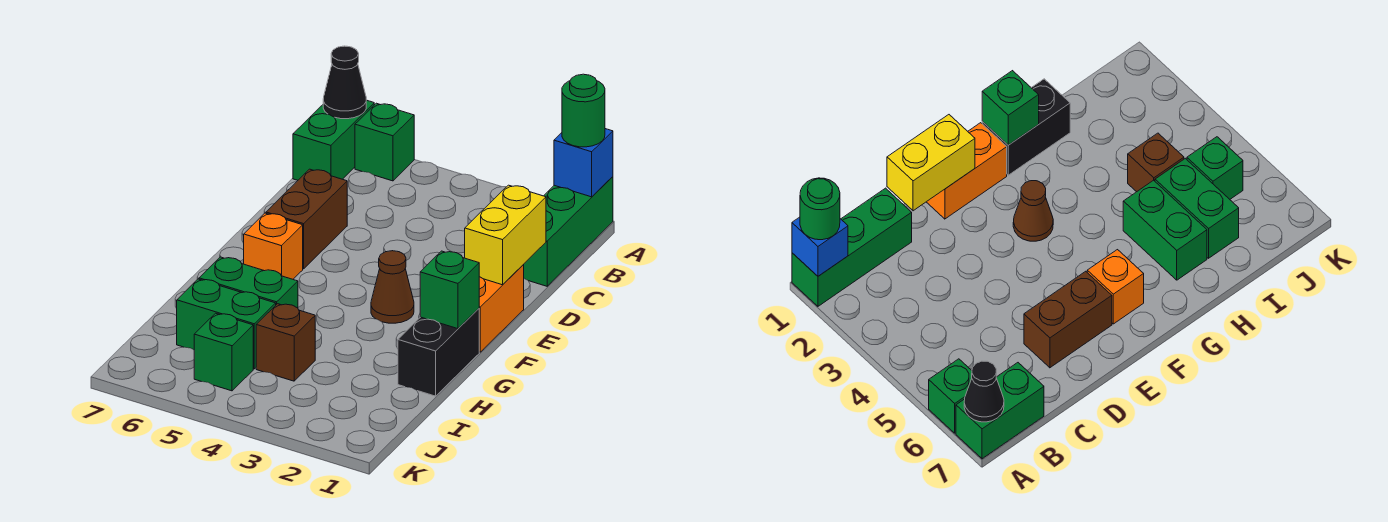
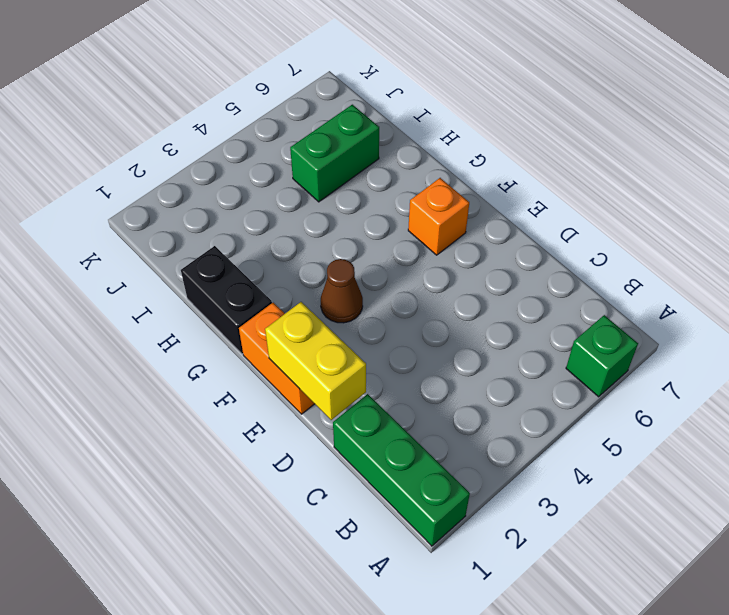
none -> green 1x2 brick [293,100,374,180]
none -> brown 1x2 brick [266,169,347,269]
none -> green 1x2 brick [199,257,298,308]

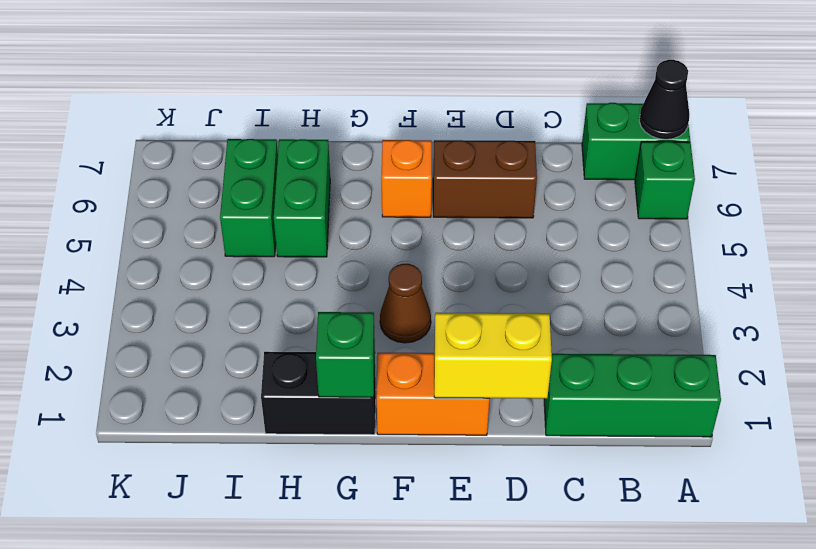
none -> brown 1x1 brick [256,304,315,381]
none -> green 1x1 brick [194,313,253,391]
none -> blue 1x1 brick [554,129,613,197]

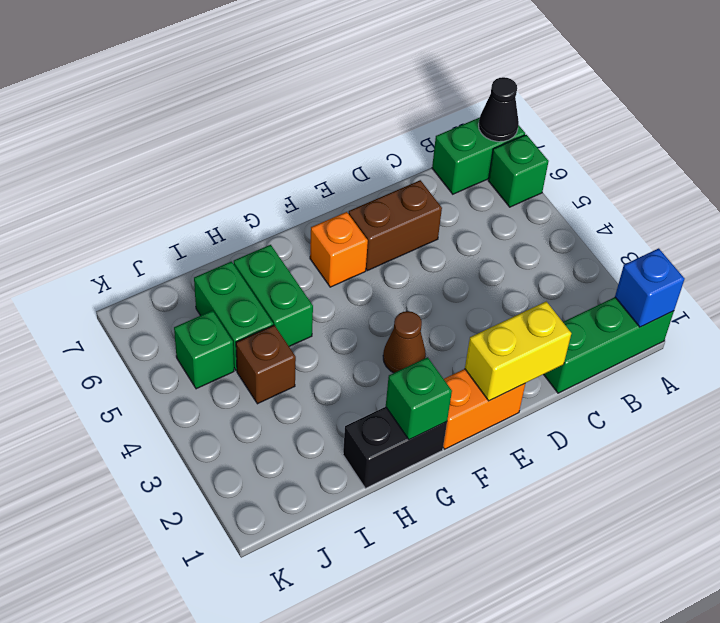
none -> green 1x1 round brick [562,74,605,147]

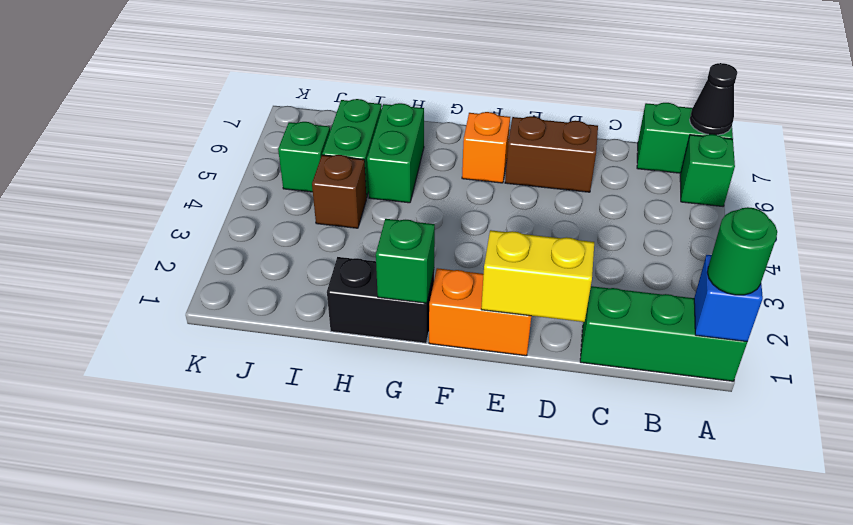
none -> brown 1x1 cone [371,251,414,323]

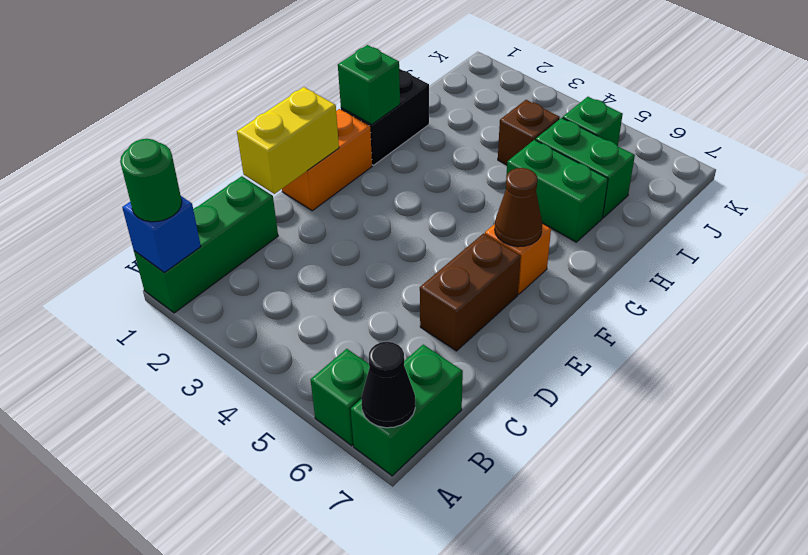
brown 1x1 cone [495,168,542,247] -> brown 1x1 cone moved to [371,251,414,323]

